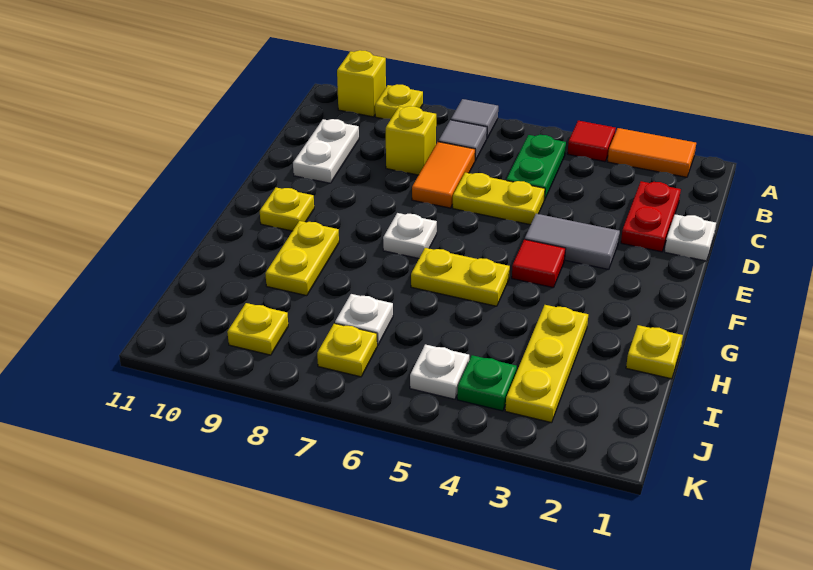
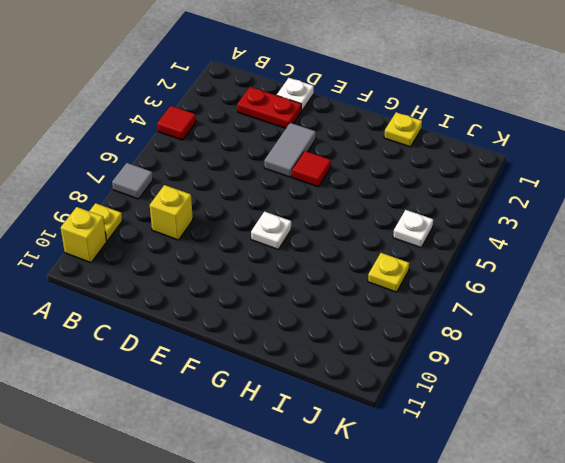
none -> orange 1x2 tile [608,128,696,177]
none -> green 1x2 plate [506,135,566,200]
none -> grey 1x1 tile [438,120,487,161]

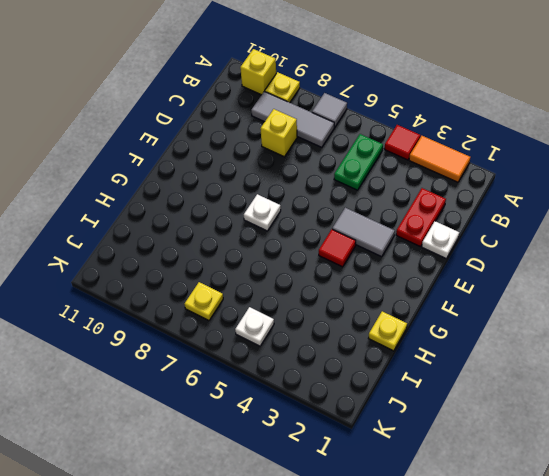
grey 1x3 tile [251,91,334,147] -> grey 1x1 tile [438,120,487,161]
none -> orange 1x2 tile [412,142,475,208]
none -> white 1x2 plate [293,119,359,183]
none -> yellow 1x2 plate [453,173,545,225]

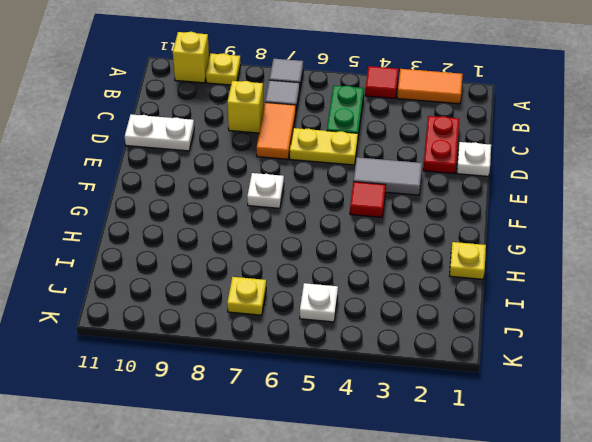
white 1x2 plate [125,114,194,151] -> white 1x2 plate turned to [293,119,359,183]
none -> yellow 1x1 plate [260,188,314,231]
none -> yellow 1x2 plate [411,248,510,306]
none -> yellow 1x2 plate [265,221,339,296]

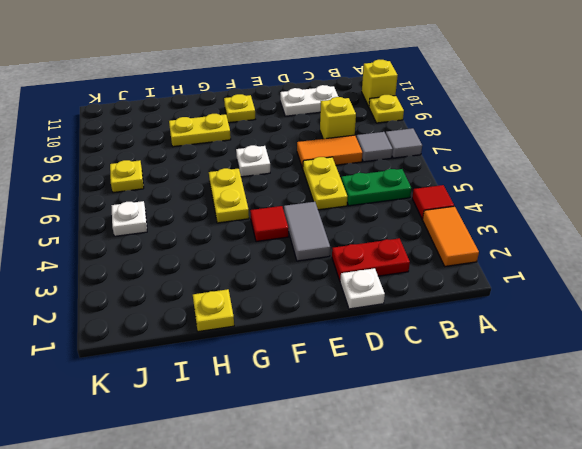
none -> yellow 1x3 plate [505,305,588,423]
none -> white 1x1 plate [335,294,393,345]
none -> green 1x1 plate [457,355,517,411]

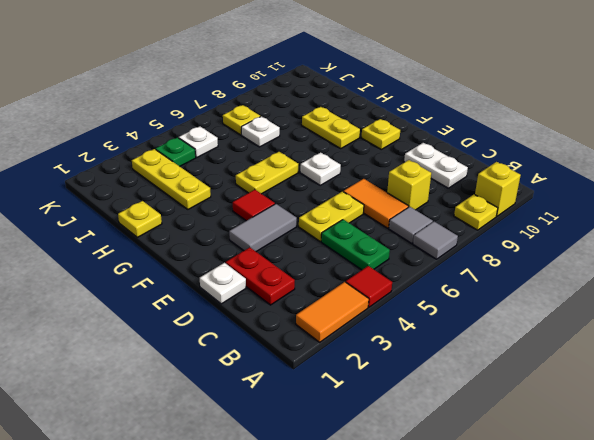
none -> yellow 1x1 plate [227,303,288,355]

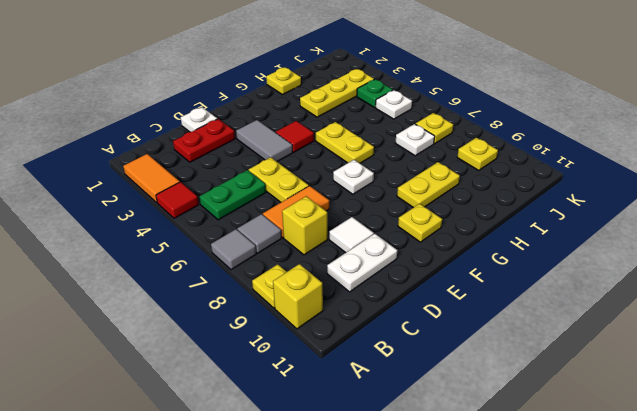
white 1x1 tile [329,217,374,253] -> none

